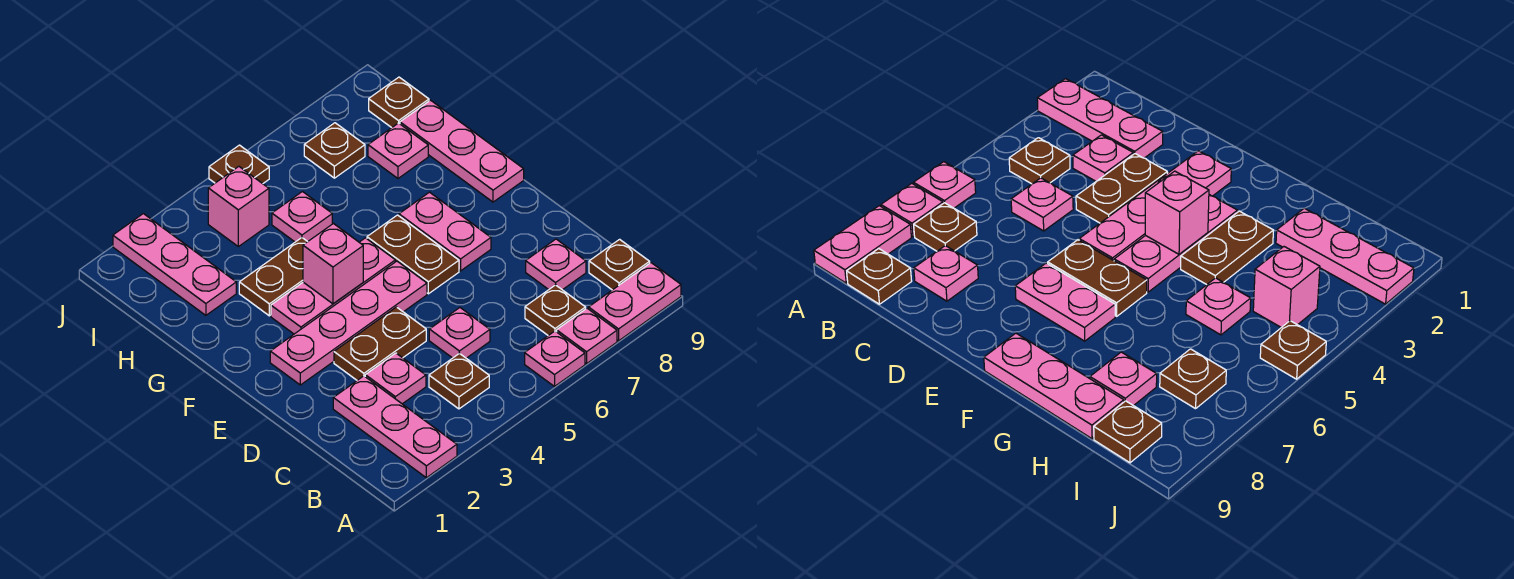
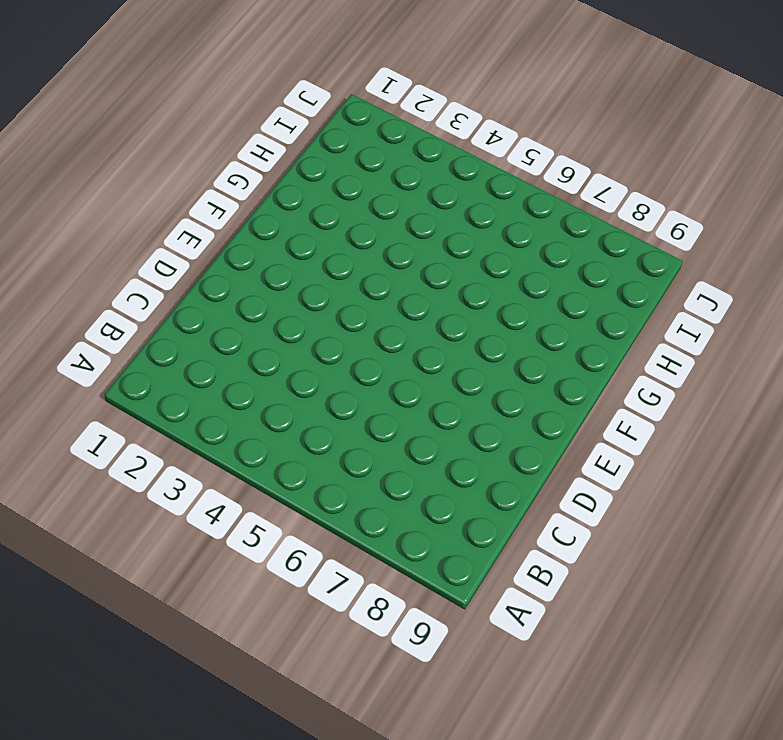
none -> pink 1x3 plate [333,376,457,478]
none -> pink 1x1 plate [525,331,585,386]
none -> pink 1x1 plate [557,308,617,364]

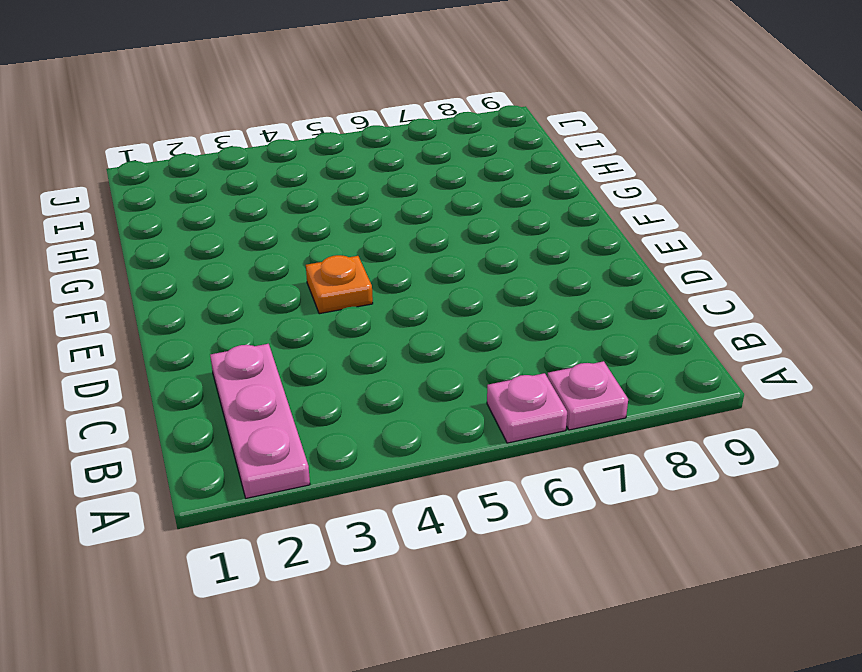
orange 1x1 plate [306,255,373,314] -> pink 1x4 plate [270,261,427,385]
none -> pink 1x2 plate [589,263,681,341]
none -> brown 1x1 plate [429,353,489,409]
none -> brown 1x1 plate [525,285,586,336]

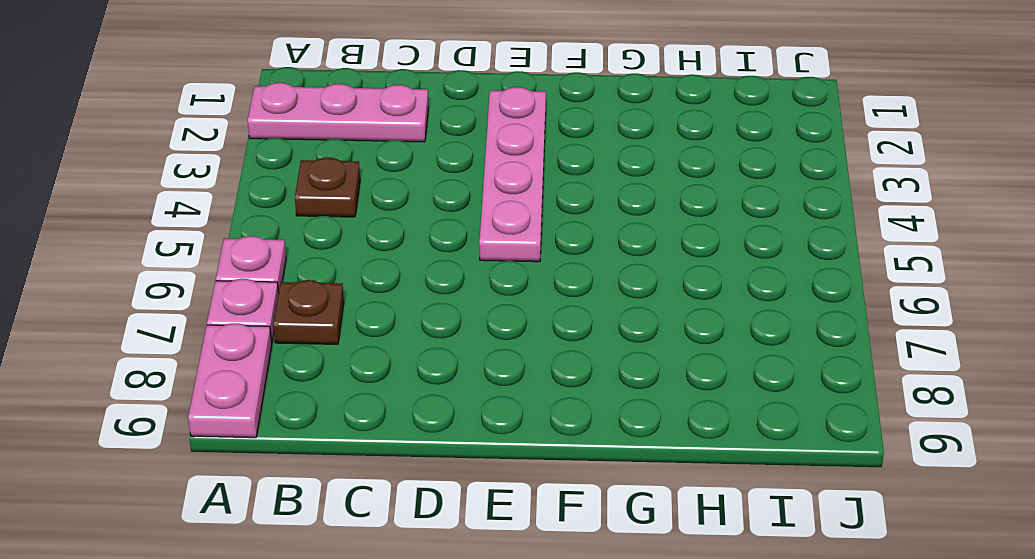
none -> brown 1x1 plate [589,239,650,290]
none -> pink 1x1 plate [365,353,426,404]
none -> pink 1x1 plate [429,308,490,358]

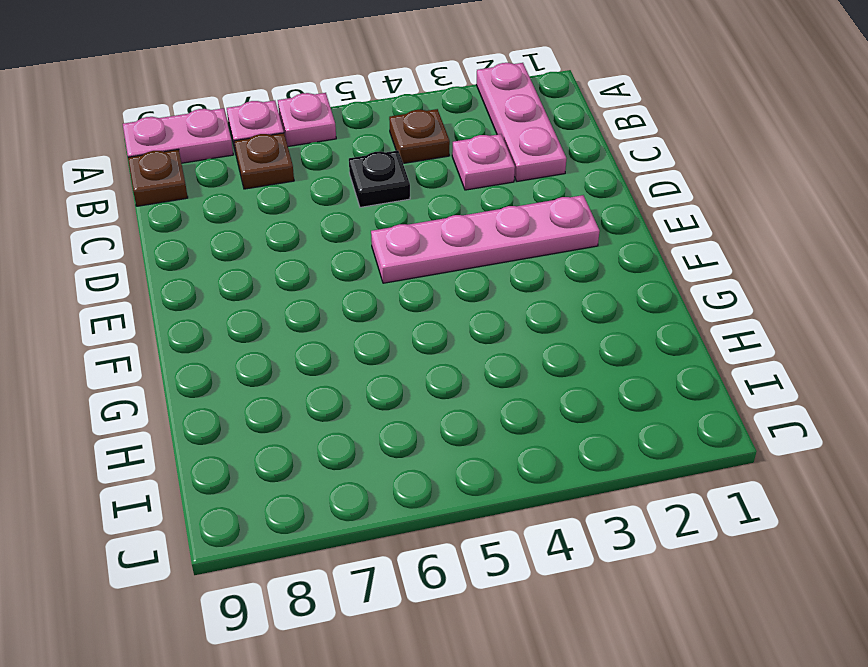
black 1x1 plate [349,150,410,207] -> pink 1x1 plate [429,308,490,358]
none -> pink 1x1 plate [526,239,586,290]
none -> brown 1x2 plate [334,307,426,380]
none -> brown 1x2 plate [367,215,459,294]

